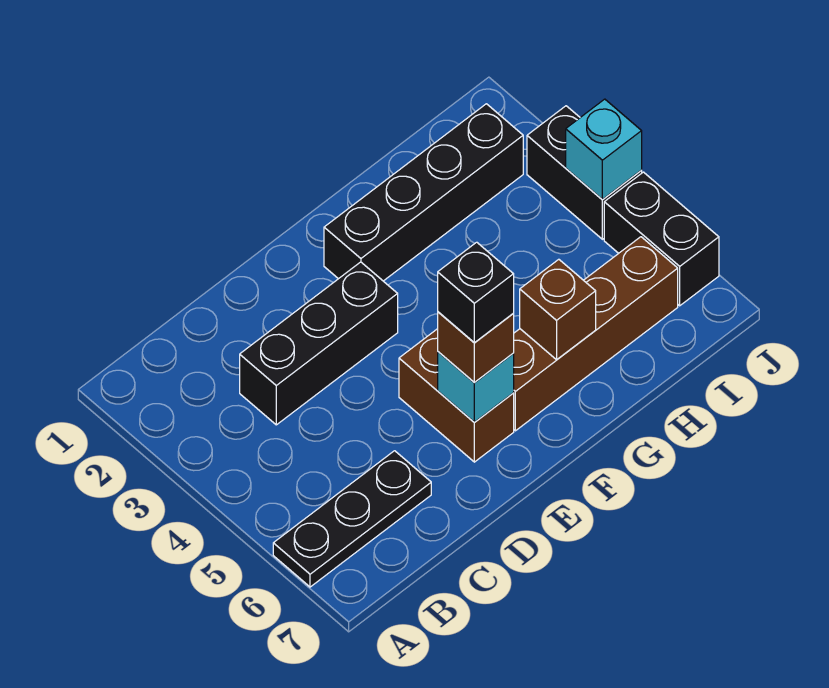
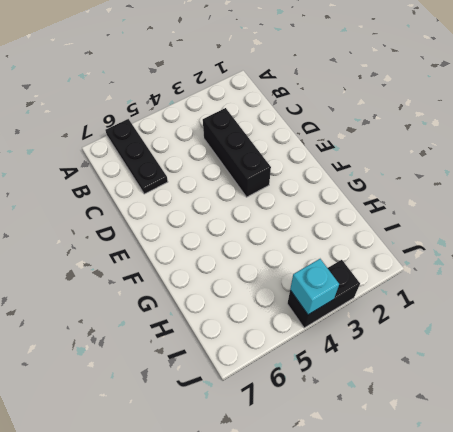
none -> brown 1x2 brick [399,329,514,462]
none -> black 1x4 brick [324,104,523,281]
none -> brown 1x4 brick [513,237,678,431]

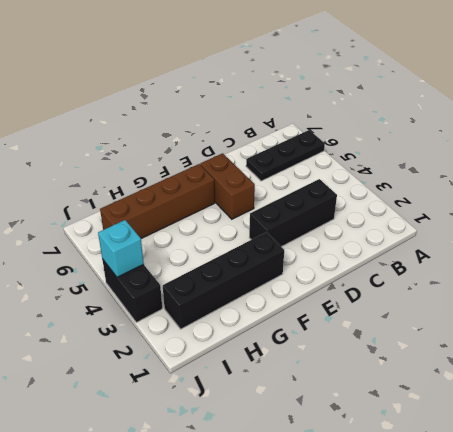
none -> black 1x2 brick [604,172,719,306]
none -> cyan 1x1 brick [438,352,514,422]
none -> brown 1x1 brick [520,259,596,360]

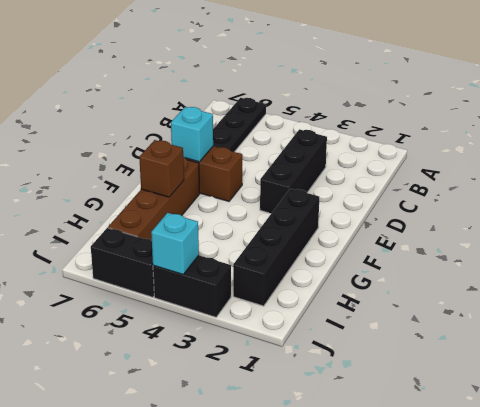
none -> brown 1x1 brick [438,312,514,382]
none -> black 1x1 brick [438,242,514,343]

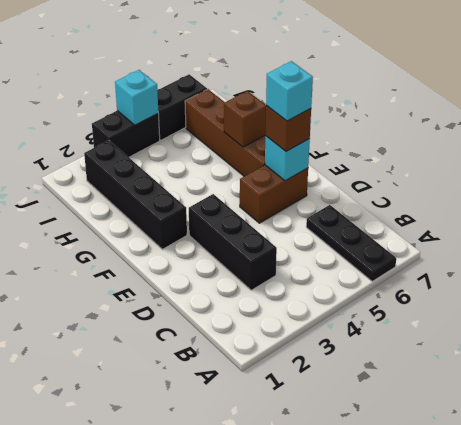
cyan 1x1 brick [266,61,313,121] -> black 1x1 brick [438,242,514,343]

